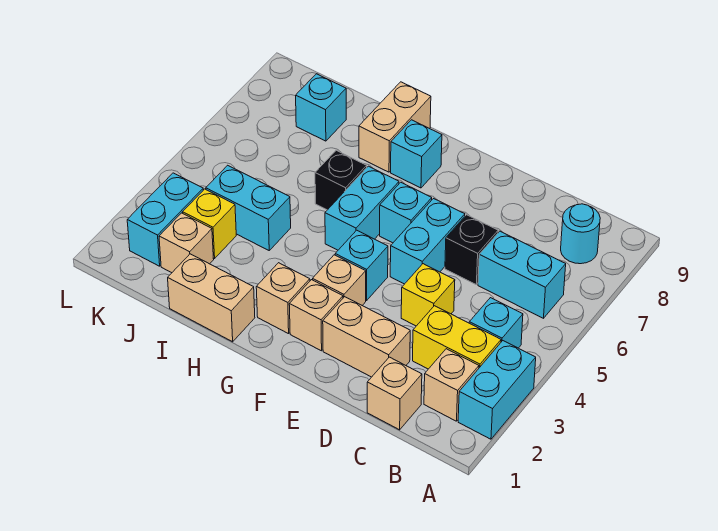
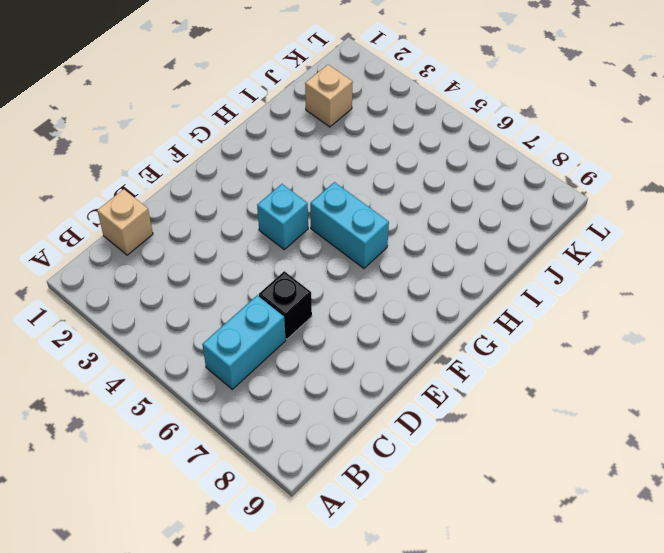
none -> cyan 1x2 brick [458,341,536,439]
none -> tan 1x1 brick [424,349,479,421]
none -> yellow 1x2 brick [413,306,501,369]

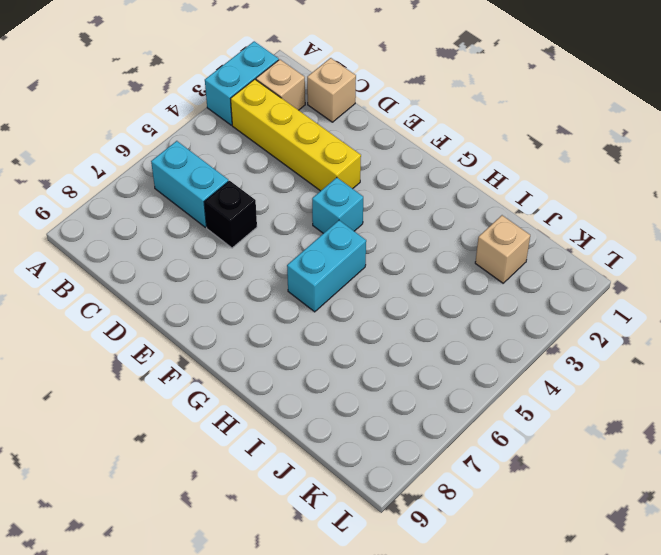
yellow 1x4 brick [231,79,361,191] -> yellow 1x2 brick [413,306,501,369]
none -> cyan 1x1 brick [469,298,523,348]
none -> cyan 1x1 round brick [561,204,600,264]
none -> tan 1x2 brick [323,297,410,377]

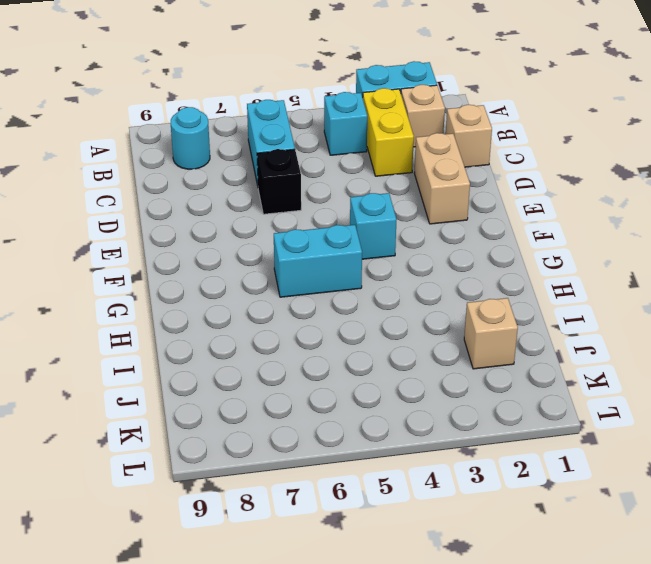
none -> yellow 1x1 brick [401,264,455,326]
none -> cyan 1x2 brick [390,199,465,284]
none -> tan 1x1 brick [289,280,343,351]

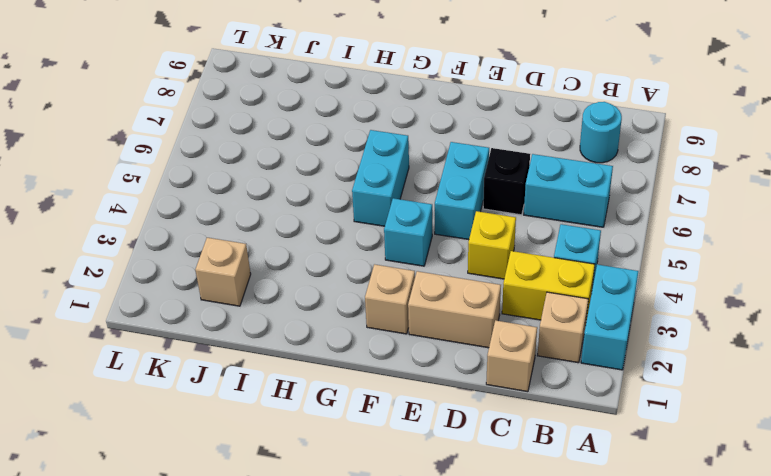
none -> tan 1x1 brick [313,255,366,305]
none -> cyan 1x1 brick [380,182,432,243]
none -> tan 1x1 brick [256,263,310,334]

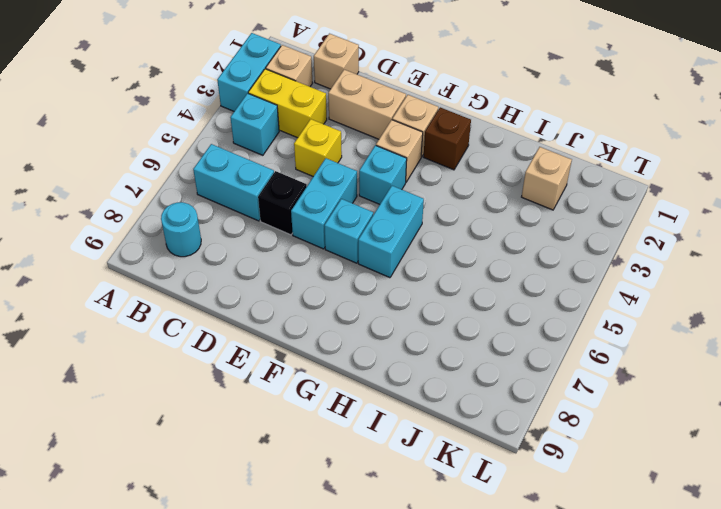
brown 1x1 brick [424,107,471,170] -> tan 1x1 brick [256,263,310,334]
none -> cyan 1x1 brick [391,120,442,188]
none -> tan 1x2 brick [168,254,255,342]
none -> black 1x1 brick [315,150,367,210]

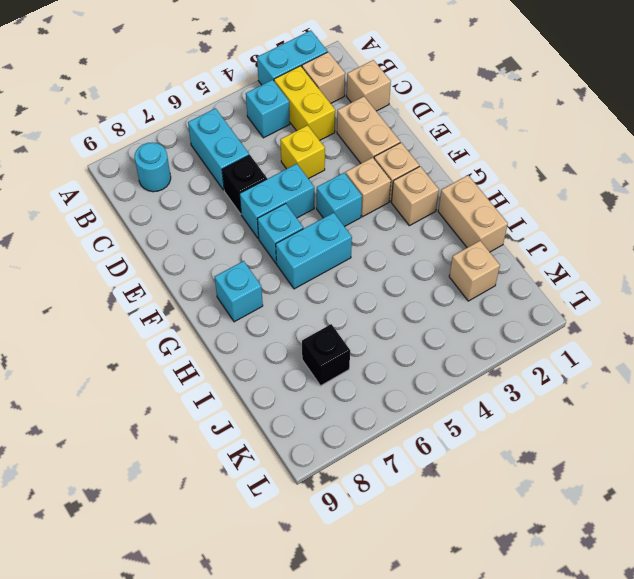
black 1x1 brick [302,324,350,386] -> black 1x1 brick moved to [315,150,367,210]
none -> tan 1x2 brick [359,82,431,172]
none -> cyan 1x2 brick [206,165,291,250]
none -> yellow 1x1 brick [183,189,236,258]

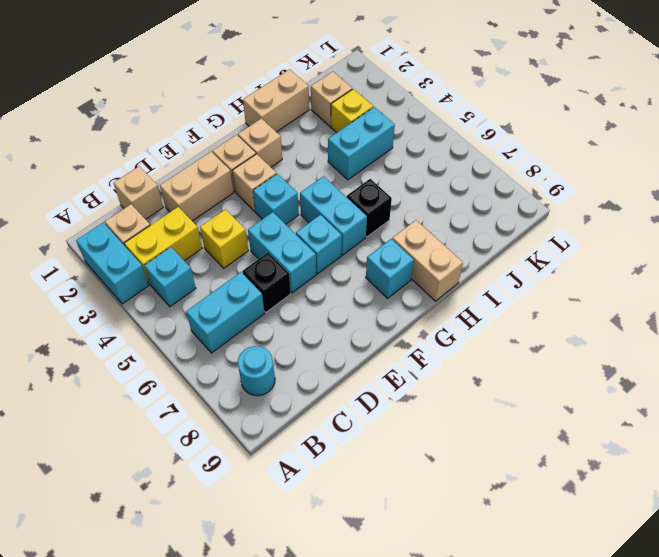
none -> cyan 1x1 brick [296,74,346,141]
none -> cyan 1x2 brick [127,173,203,266]

